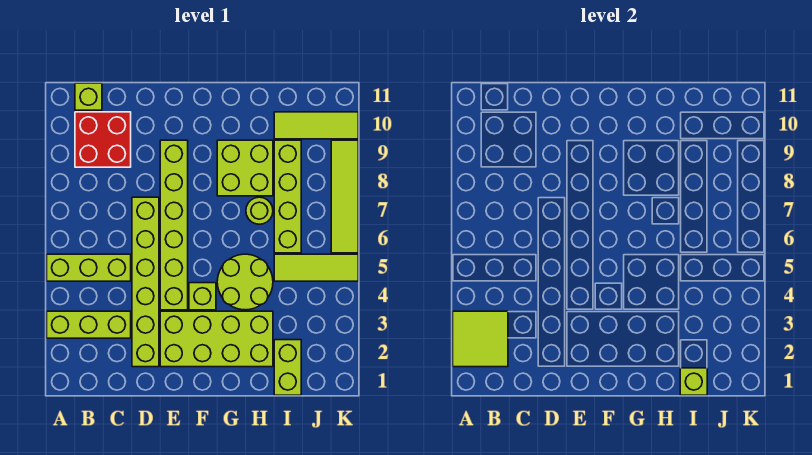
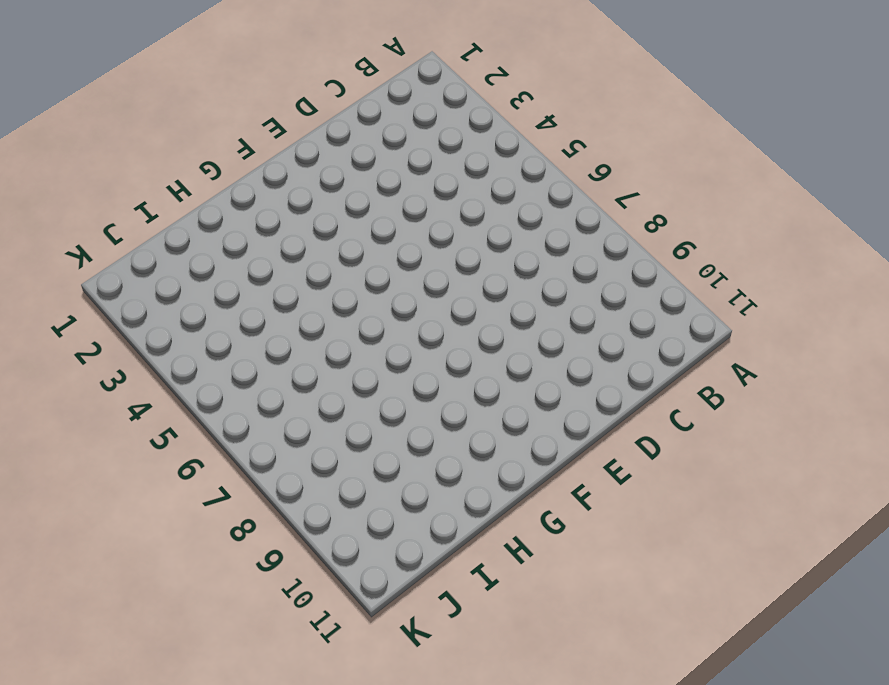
none -> lime 1x3 brick [47,311,131,338]
none -> lime 1x3 brick [47,254,131,281]
none -> red 2x2 brick [75,112,131,167]

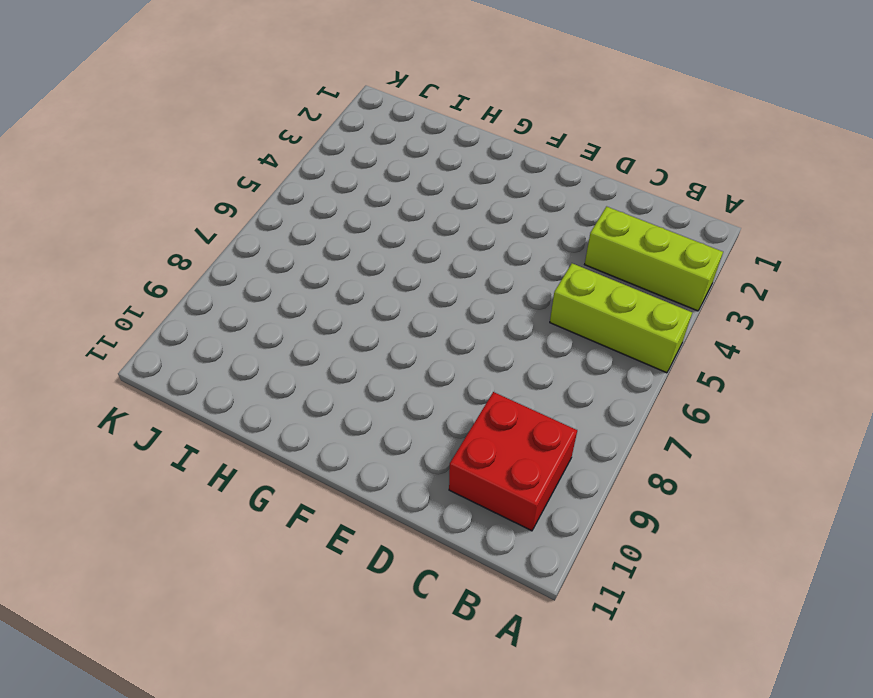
none -> lime 1x1 brick [75,83,102,110]
none -> lime 1x6 brick [132,197,159,367]
none -> lime 2x4 brick [160,311,273,367]

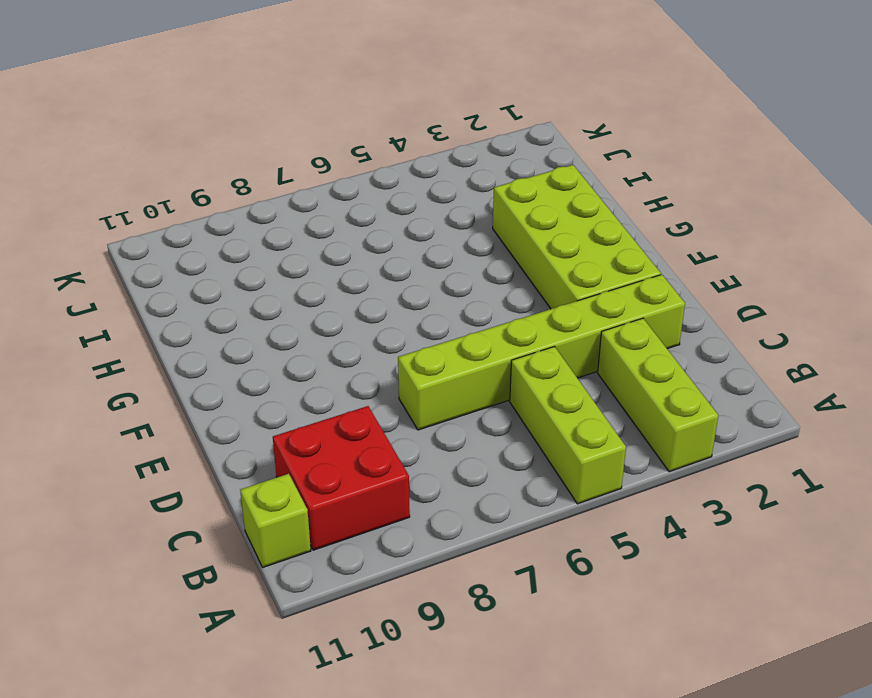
none -> lime 1x6 brick [160,140,188,310]
none -> lime 1x1 brick [189,283,216,310]
none -> lime 2x2 round brick [217,254,273,310]

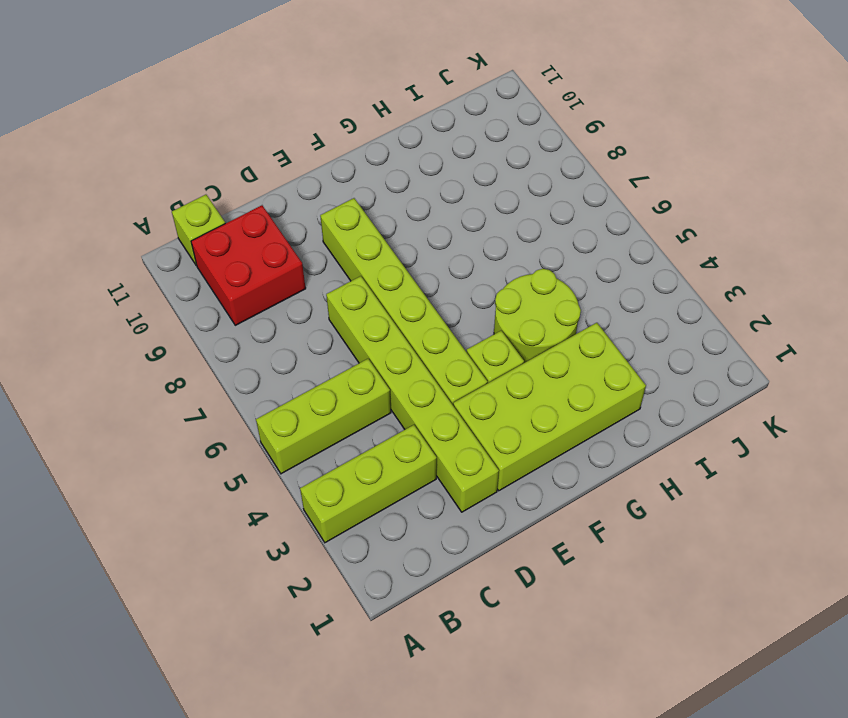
none -> lime 2x2 brick [217,140,273,196]
none -> lime 1x1 round brick [246,197,273,224]
none -> lime 1x2 brick [274,340,301,395]

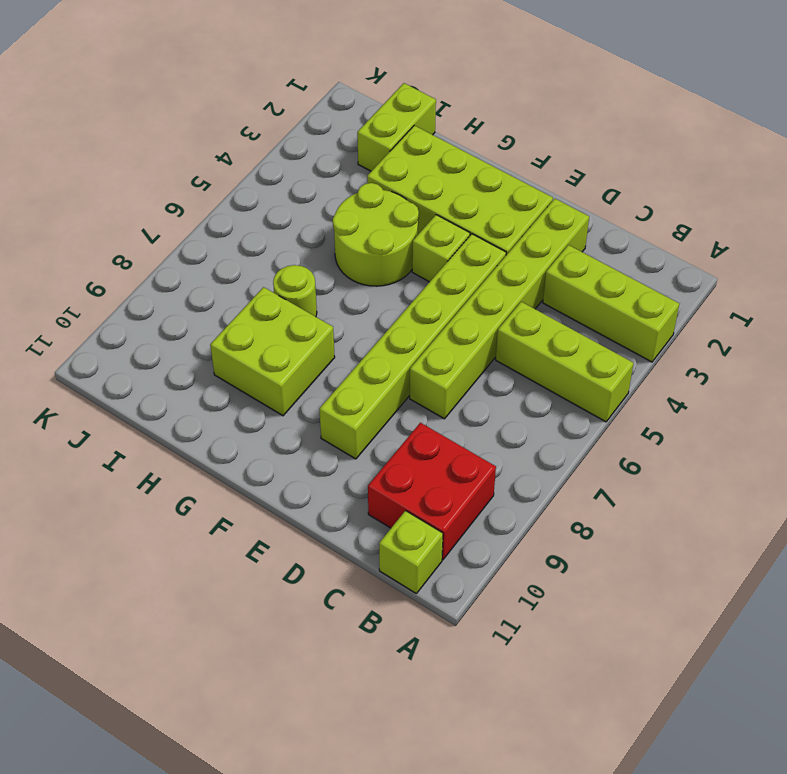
none -> lime 1x3 tile [274,254,358,281]
none -> lime 1x4 brick [274,140,301,253]
none -> lime 1x3 tile [274,112,358,139]

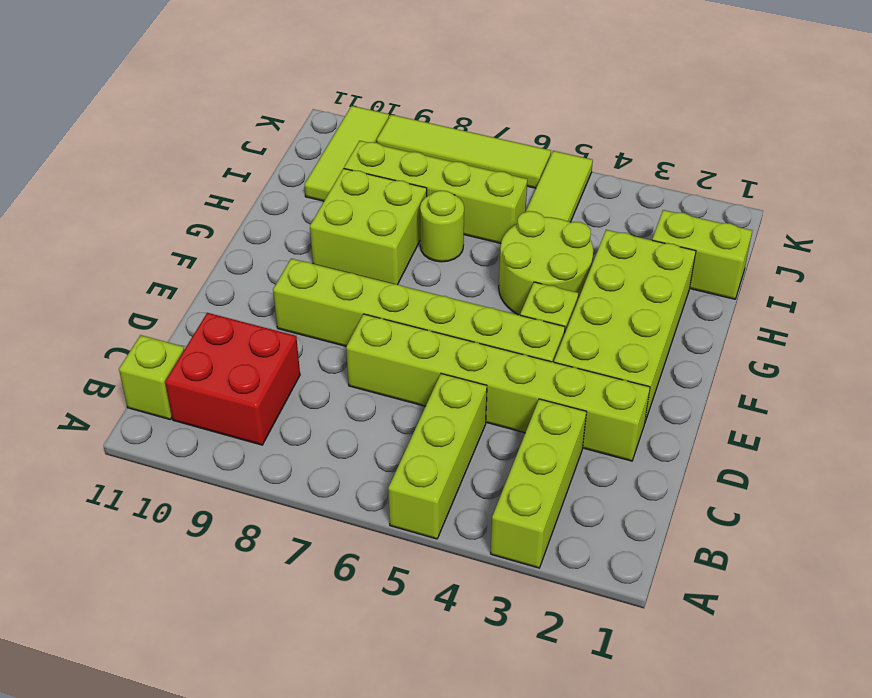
none -> lime 2x2 tile [453,311,508,367]
none -> lime 1x1 brick [680,368,707,395]

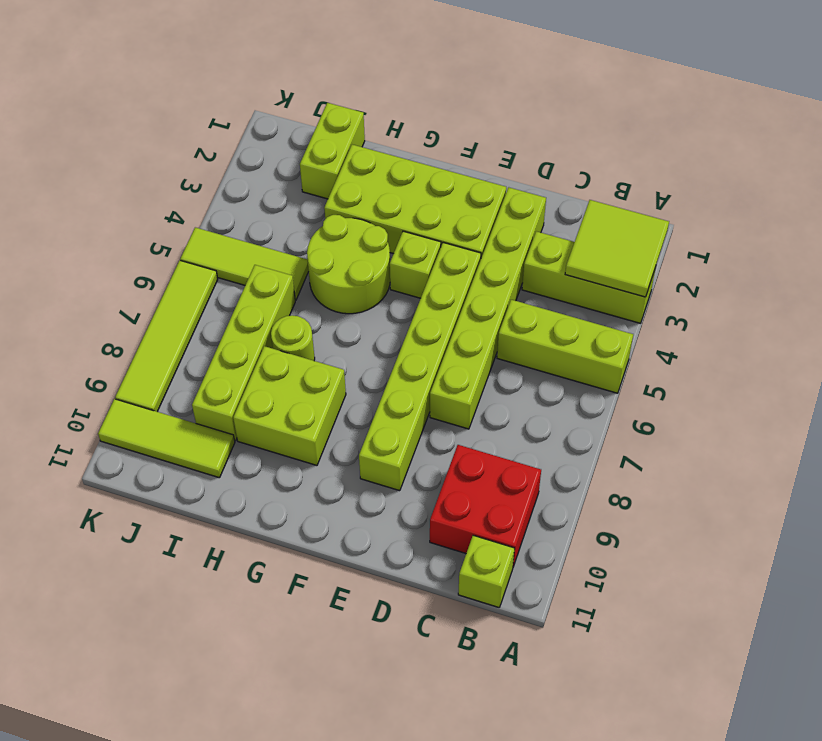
none -> lime 1x1 brick [680,368,707,395]

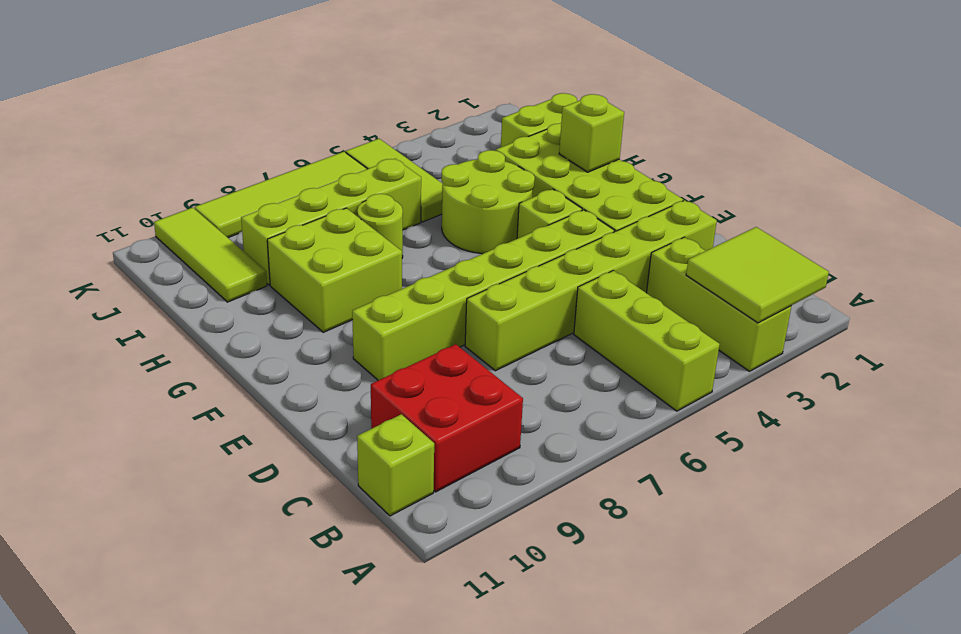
lime 1x1 brick [559,94,624,172] -> lime 1x1 brick moved to [680,368,707,395]

